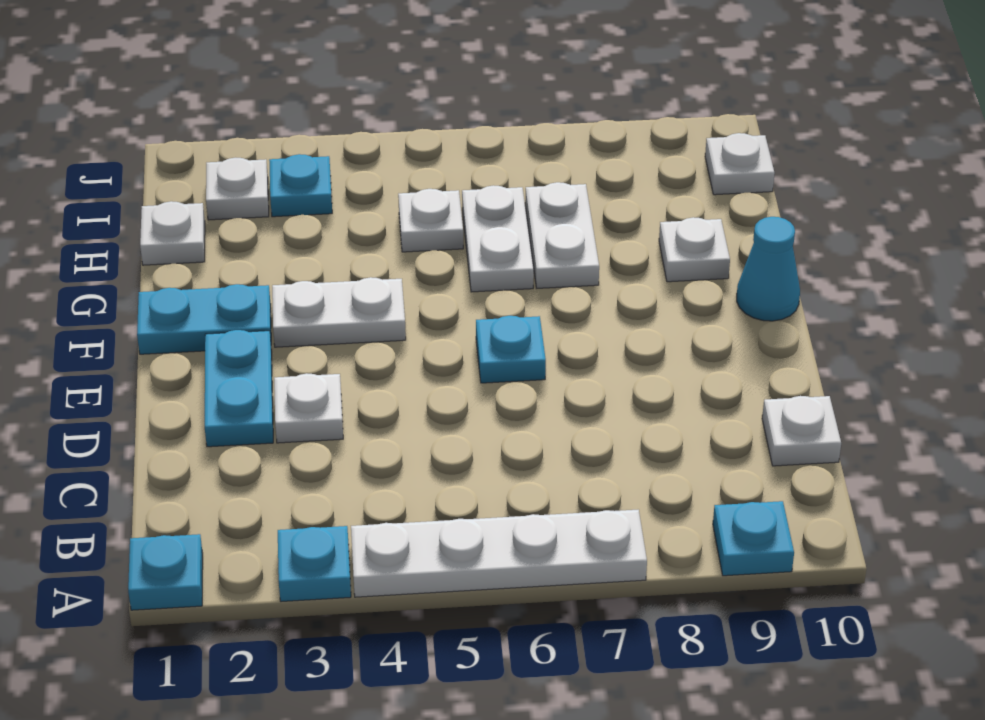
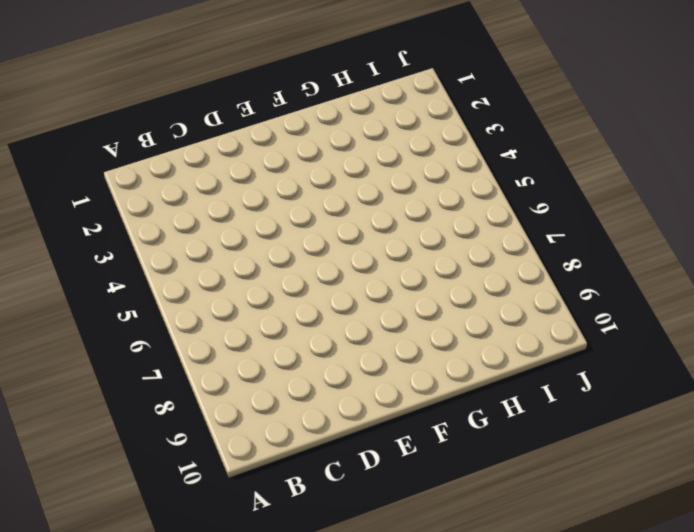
none -> cyan 1x1 plate [128,534,203,610]
none -> cyan 1x1 plate [278,526,351,602]
none -> white 1x4 plate [351,510,647,597]

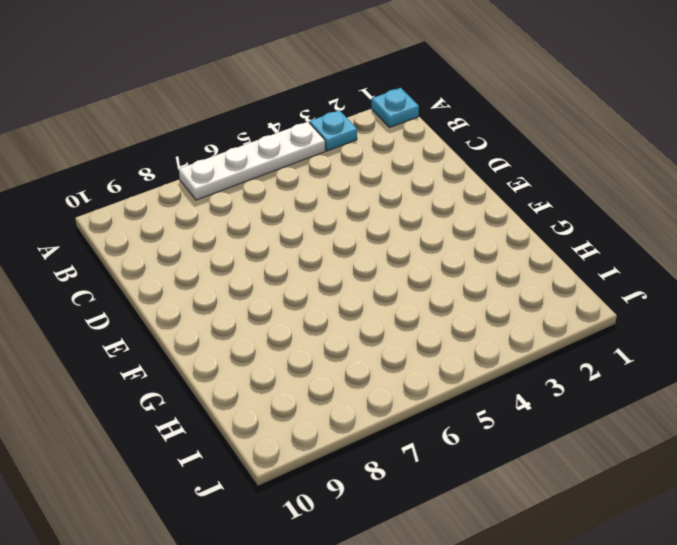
none -> cyan 1x1 plate [713,501,794,576]
none -> white 1x1 plate [762,396,841,466]
none -> cyan 1x2 plate [205,330,273,447]

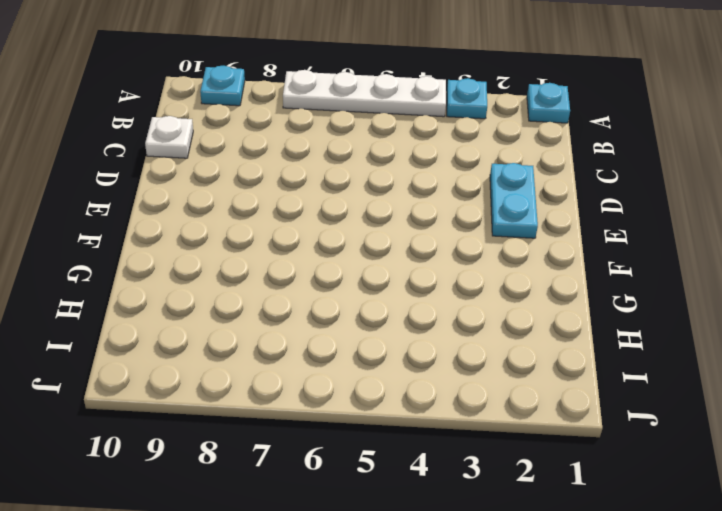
none -> white 1x1 plate [274,373,343,443]
none -> cyan 1x1 plate [476,316,546,383]
none -> cyan 1x2 plate [137,284,271,354]

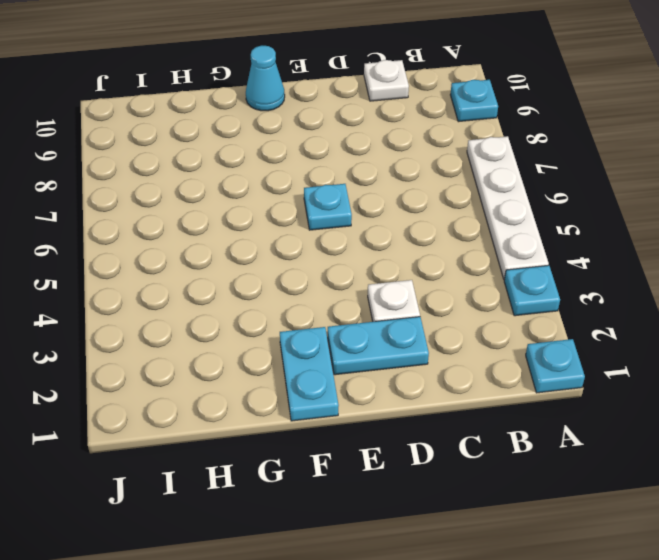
none -> white 1x2 plate [272,277,406,347]
none -> white 1x2 plate [462,185,534,292]
none -> white 1x2 plate [525,182,599,288]

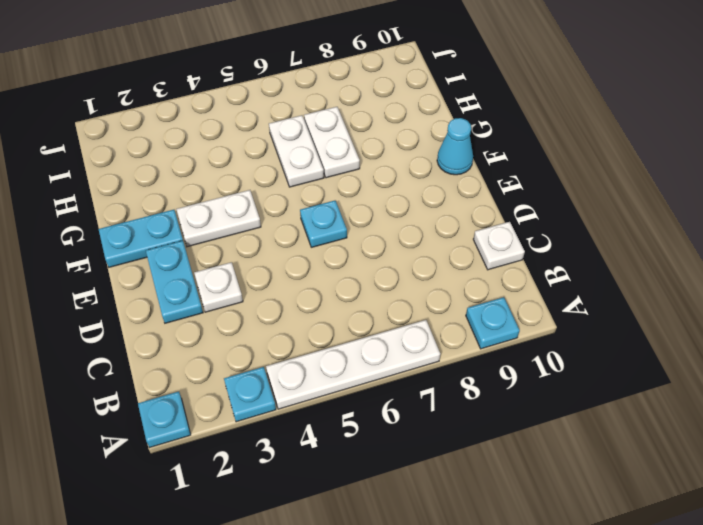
none -> white 1x1 plate [659,217,730,282]
none -> white 1x1 plate [140,201,205,265]
none -> white 1x1 plate [398,189,463,252]

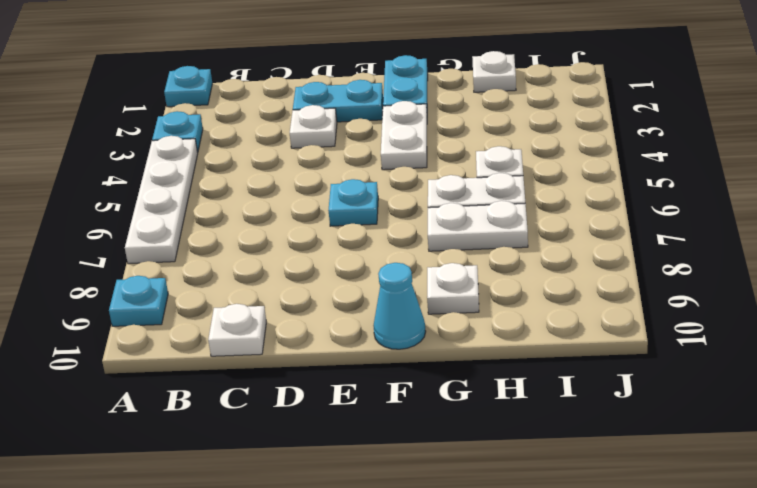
none -> white 1x1 plate [206,158,269,220]
none -> cyan 1x1 plate [269,154,332,217]
none -> white 1x1 plate [705,133,775,195]

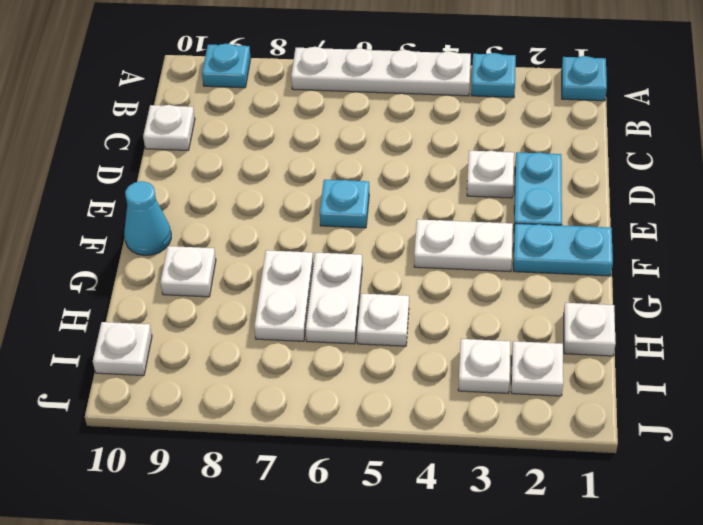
white 1x1 plate [458,339,510,393] -> cyan 1x1 plate [269,154,332,217]

